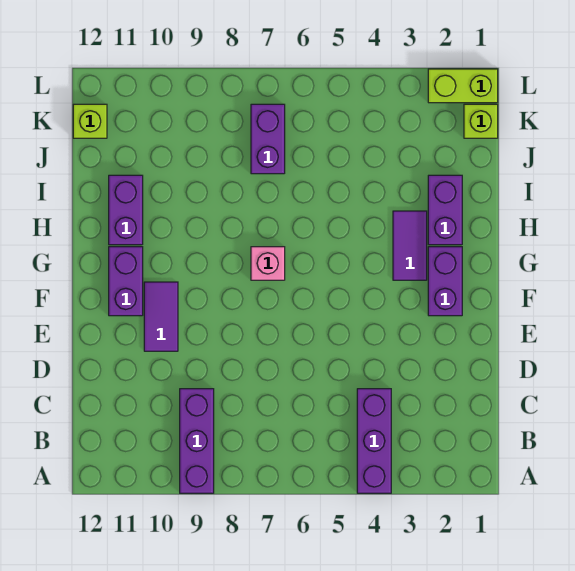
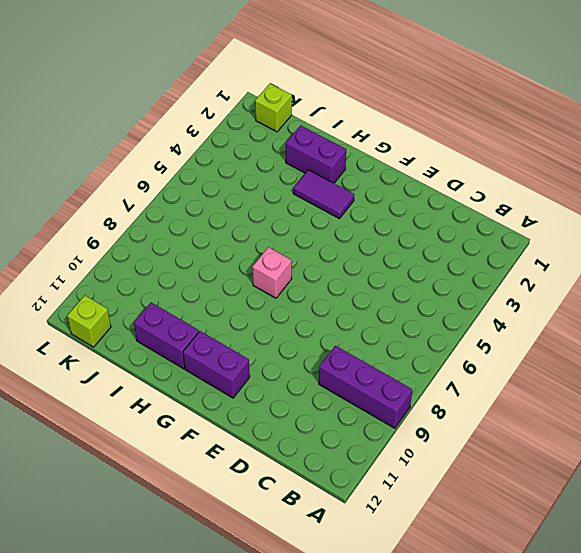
none -> purple 1x3 brick [357,389,391,493]
none -> purple 1x2 tile [144,282,178,351]
none -> purple 1x2 brick [428,247,462,316]

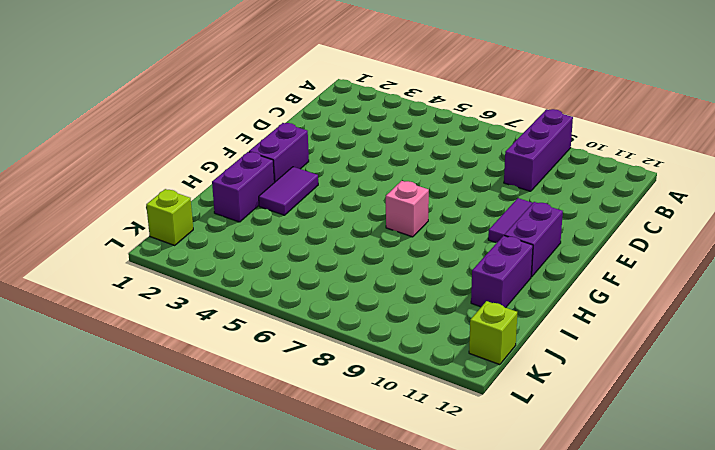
none -> purple 1x3 brick [357,389,391,493]
none -> purple 1x2 brick [251,104,285,174]
none -> lime 1x2 brick [428,69,498,103]

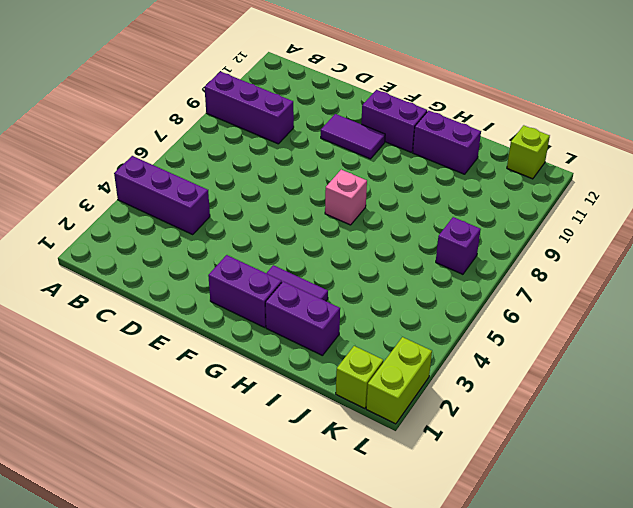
purple 1x1 brick [436,217,481,274] -> purple 1x2 brick [251,104,285,174]

